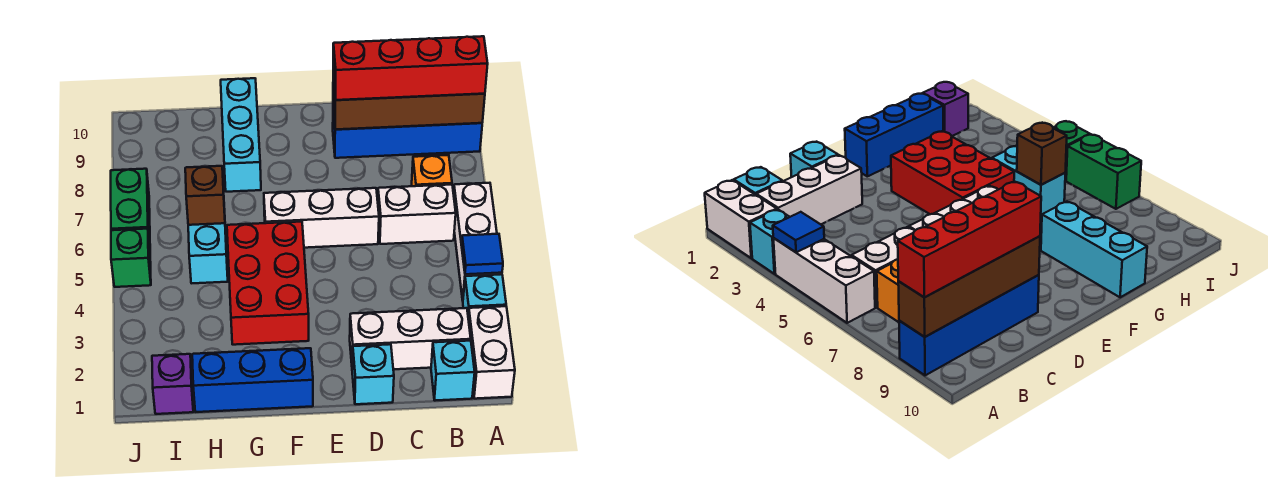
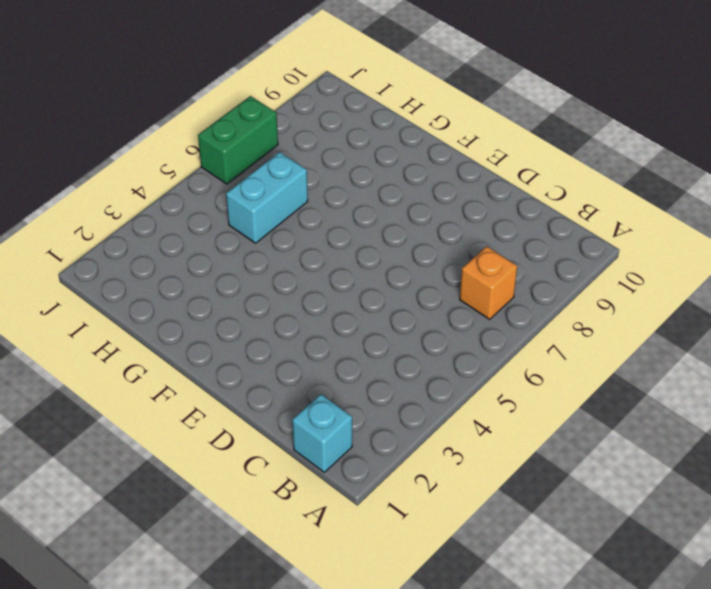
none -> white 1x2 brick [468,306,515,399]
none -> cyan 1x1 brick [463,274,506,313]
none -> white 1x3 brick [453,183,502,300]

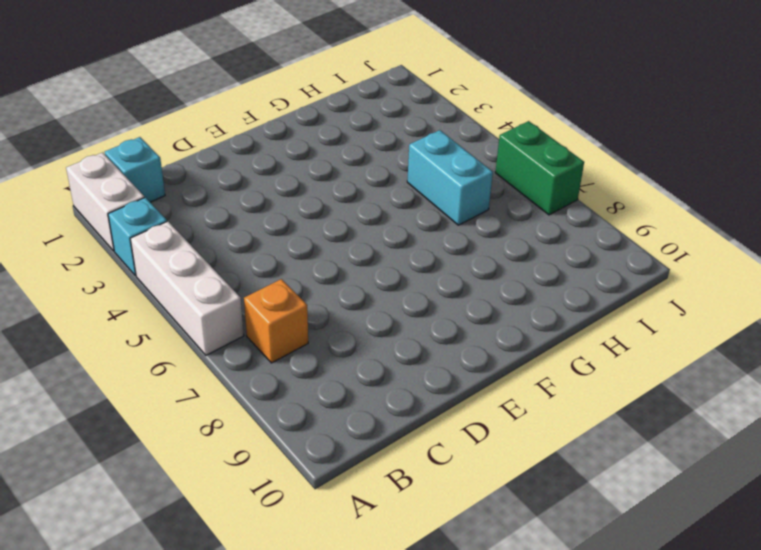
none -> blue 1x4 brick [333,109,482,158]
none -> white 1x3 brick [350,308,471,369]
none -> white 1x2 brick [378,185,456,244]

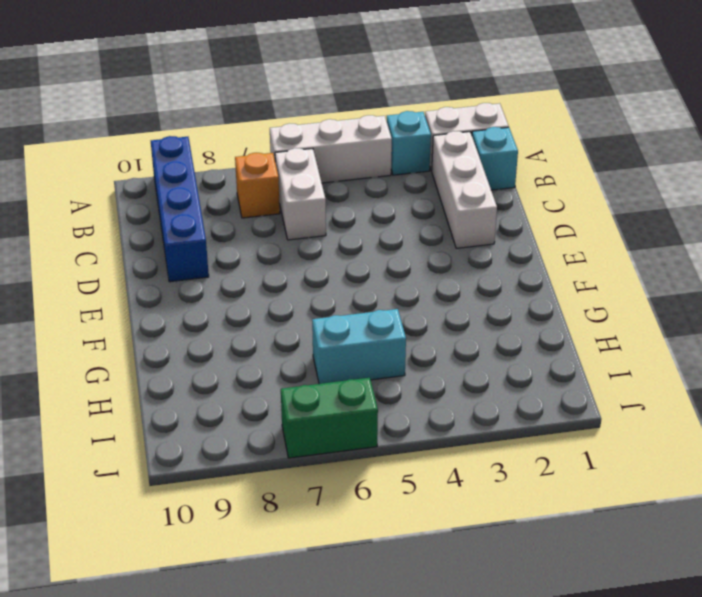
none -> cyan 1x1 brick [352,344,394,404]
none -> white 1x3 brick [264,188,379,248]
none -> blue 1x3 brick [192,348,313,412]

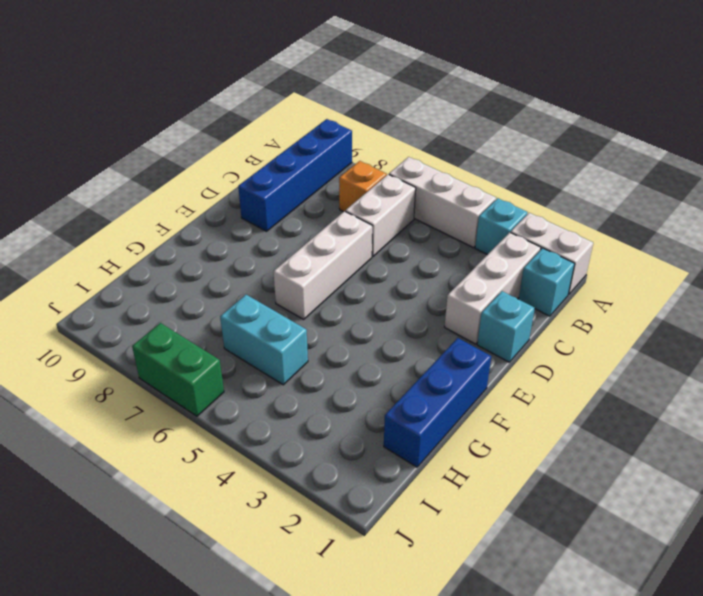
none -> red 2x3 brick [227,222,309,345]
none -> cyan 1x3 brick [221,78,261,192]
none -> purple 1x1 brick [152,354,193,414]

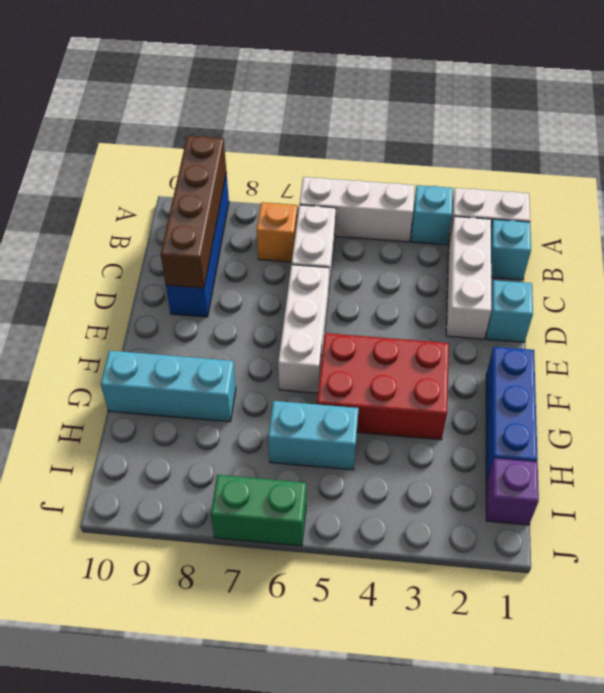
none -> green 1x1 brick [111,229,151,287]
none -> blue 1x1 tile [461,234,503,274]
none -> brown 1x1 brick [185,166,225,225]

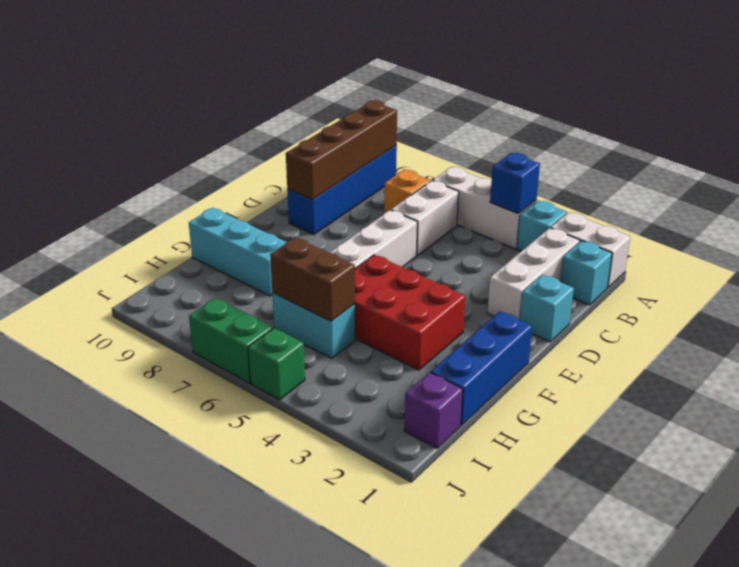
blue 1x1 brick [490,153,540,214] -> blue 1x1 tile [461,234,503,274]
brown 1x2 brick [270,238,355,321] -> brown 1x1 brick [185,166,225,225]
none -> red 1x4 brick [333,36,488,100]

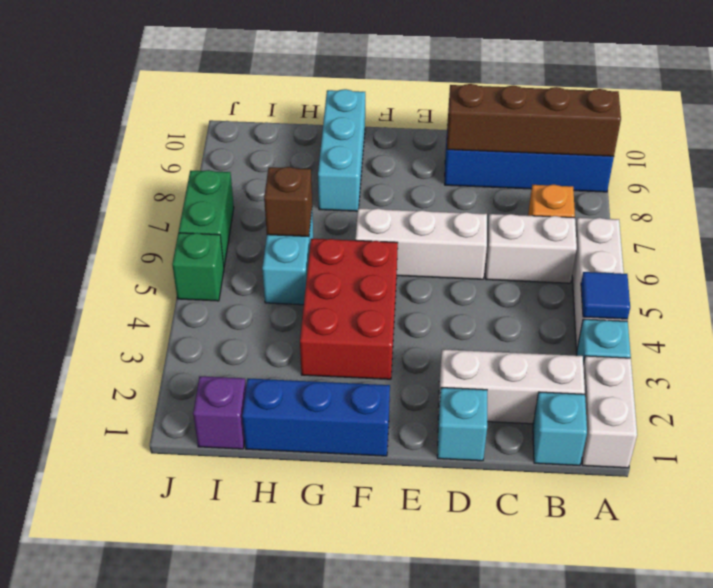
none -> red 1x4 brick [333,36,488,100]

